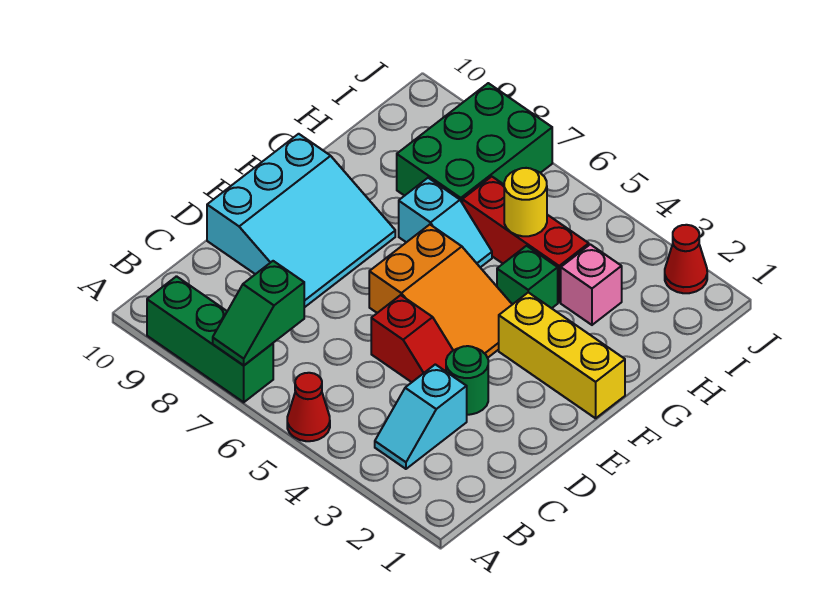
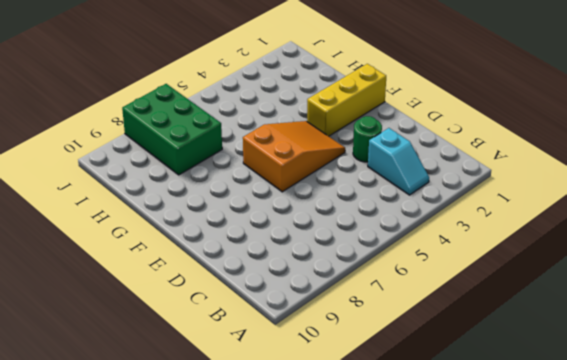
none -> red 1x1 cone [287,373,330,441]
none -> green 1x3 brick [147,276,273,402]
none -> red 1x2 slope [371,295,453,382]

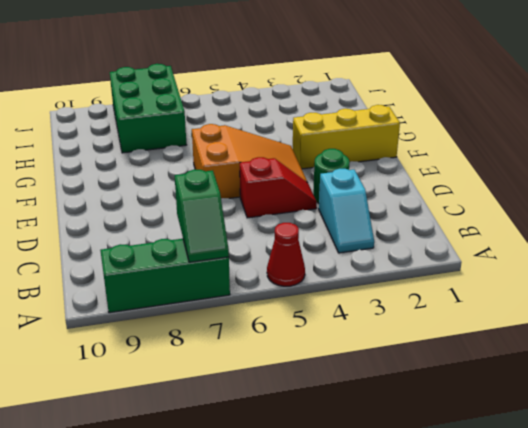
none -> cyan 3x3 slope [207,134,395,308]
none -> green 1x1 brick [497,246,558,308]
none -> cyan 1x2 slope [399,178,492,267]

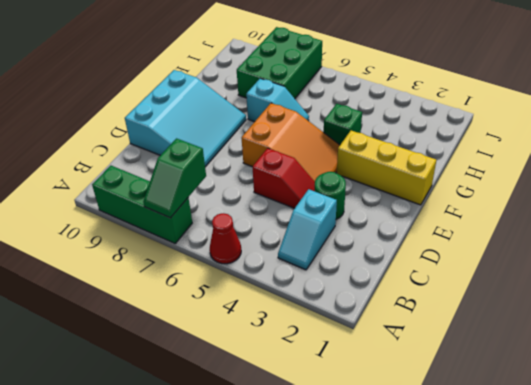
none -> pink 1x1 brick [561,244,622,325]
none -> red 1x3 brick [462,177,589,302]
none -> red 1x1 cone [665,225,707,293]

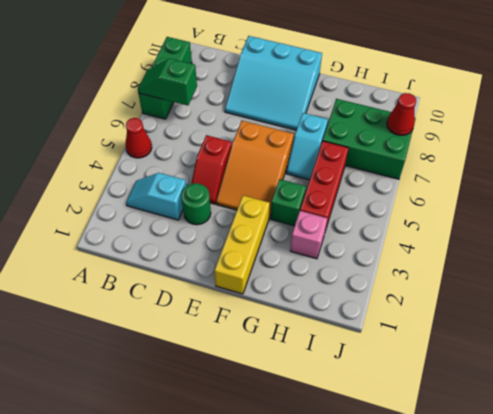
red 1x1 cone [387,93,416,135] -> red 1x1 cone moved to [665,225,707,293]
none -> yellow 1x1 round brick [504,168,547,236]

